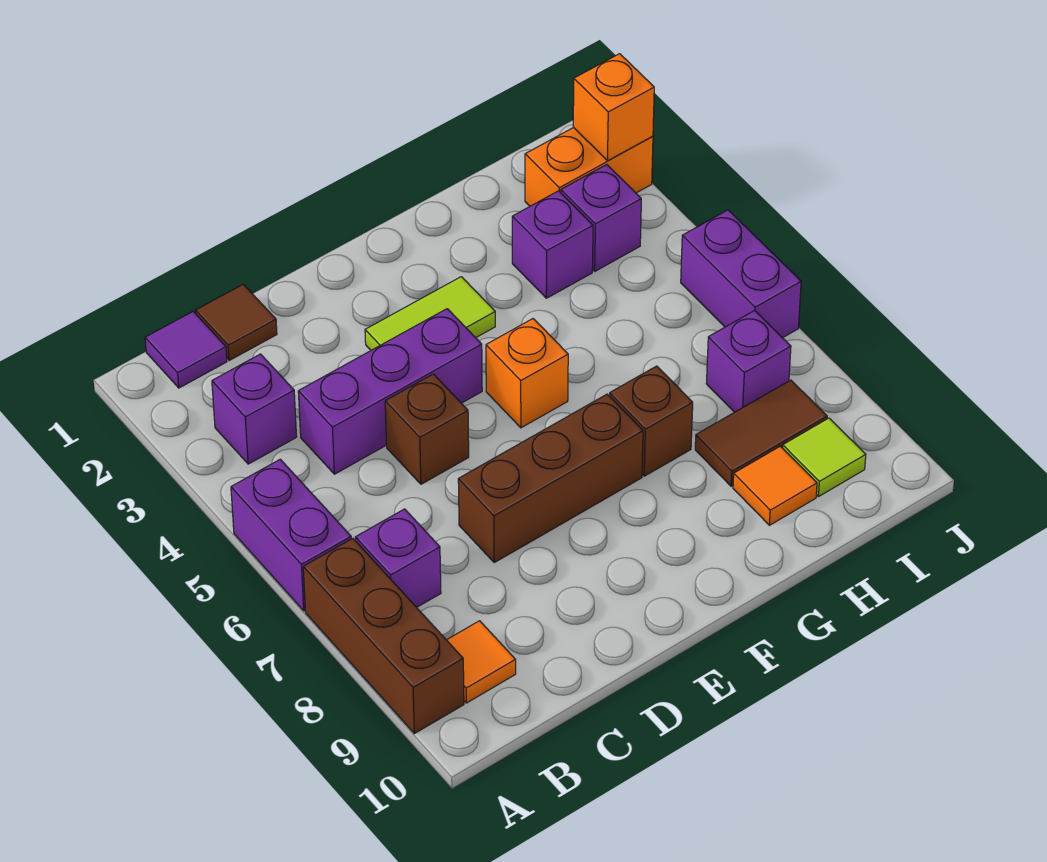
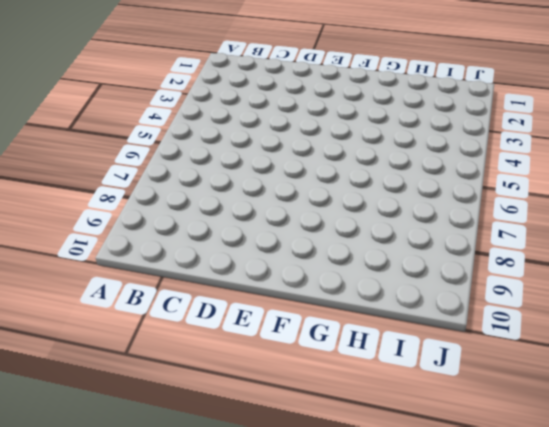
none -> purple 1x2 brick [231,459,351,611]
none -> brown 1x3 brick [303,538,464,734]
none -> purple 1x1 tile [145,312,227,388]

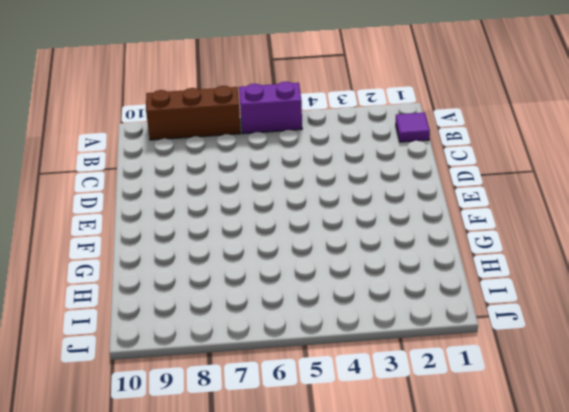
none -> purple 1x1 brick [212,354,297,464]
none -> purple 1x1 brick [355,509,441,607]
none -> orange 1x1 tile [447,621,516,703]

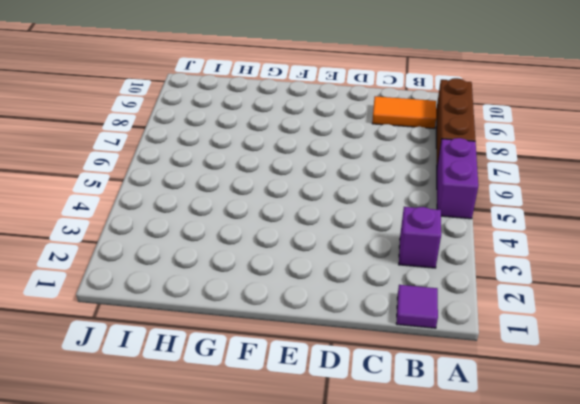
orange 1x2 tile [372,96,436,129] -> orange 1x1 tile [447,621,516,703]
none -> purple 1x1 brick [355,509,441,607]
none -> brown 1x1 tile [196,284,277,360]
none -> purple 1x3 brick [298,309,482,474]

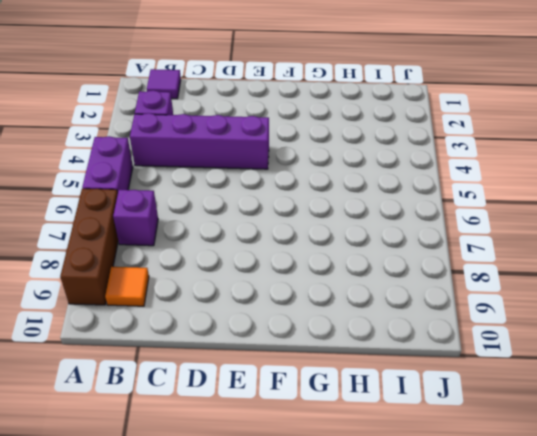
purple 1x4 brick [130,113,269,169] -> purple 1x3 brick [298,309,482,474]
none -> brown 1x1 tile [196,284,277,360]
none -> brown 1x1 brick [385,374,469,484]
none -> brown 1x3 brick [458,394,643,562]

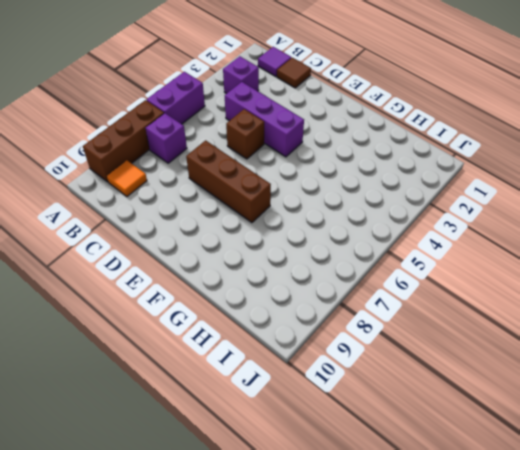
none -> lime 1x2 tile [365,277,495,350]
none -> orange 1x1 brick [486,319,568,428]
none -> brown 1x1 brick [610,366,693,476]

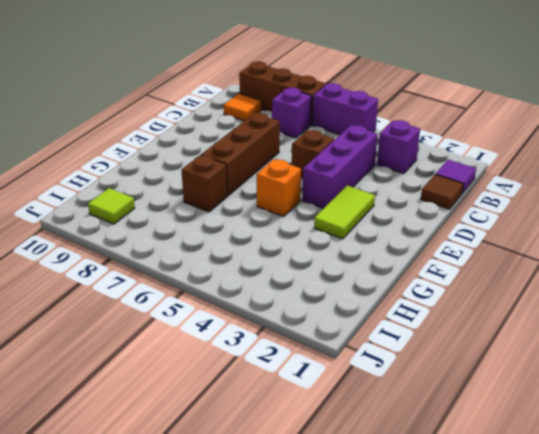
none -> purple 1x1 brick [512,191,593,298]
none -> brown 1x2 tile [695,380,827,486]
none -> orange 1x1 tile [733,446,817,525]

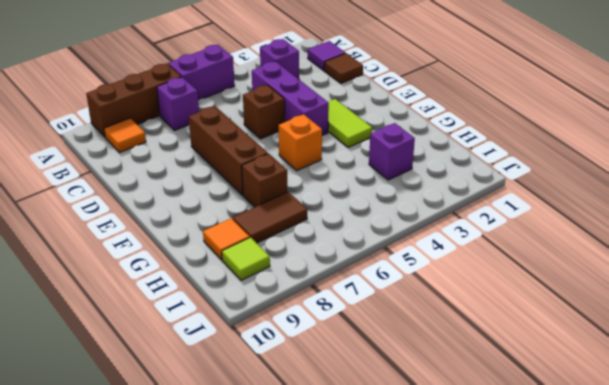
brown 1x2 tile [233,192,307,243] -> brown 1x2 tile turned to [695,380,827,486]
none -> orange 1x2 brick [525,128,653,206]
none -> purple 1x1 brick [561,165,641,271]
none -> purple 1x1 brick [706,311,791,412]

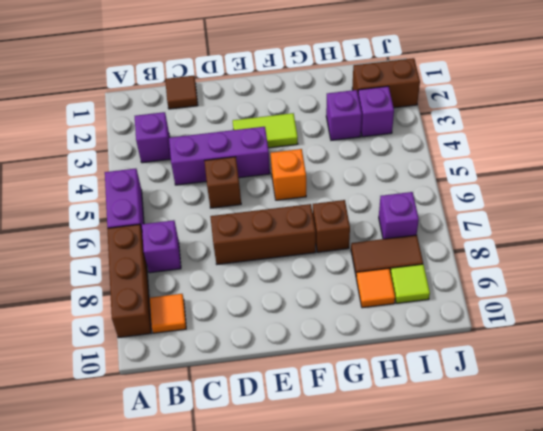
brown 1x2 brick [352,58,420,108] -> orange 1x2 brick [525,128,653,206]
none -> purple 1x1 tile [145,312,227,388]
none -> purple 1x2 brick [681,210,801,338]
none -> orange 1x1 brick [573,54,654,161]

